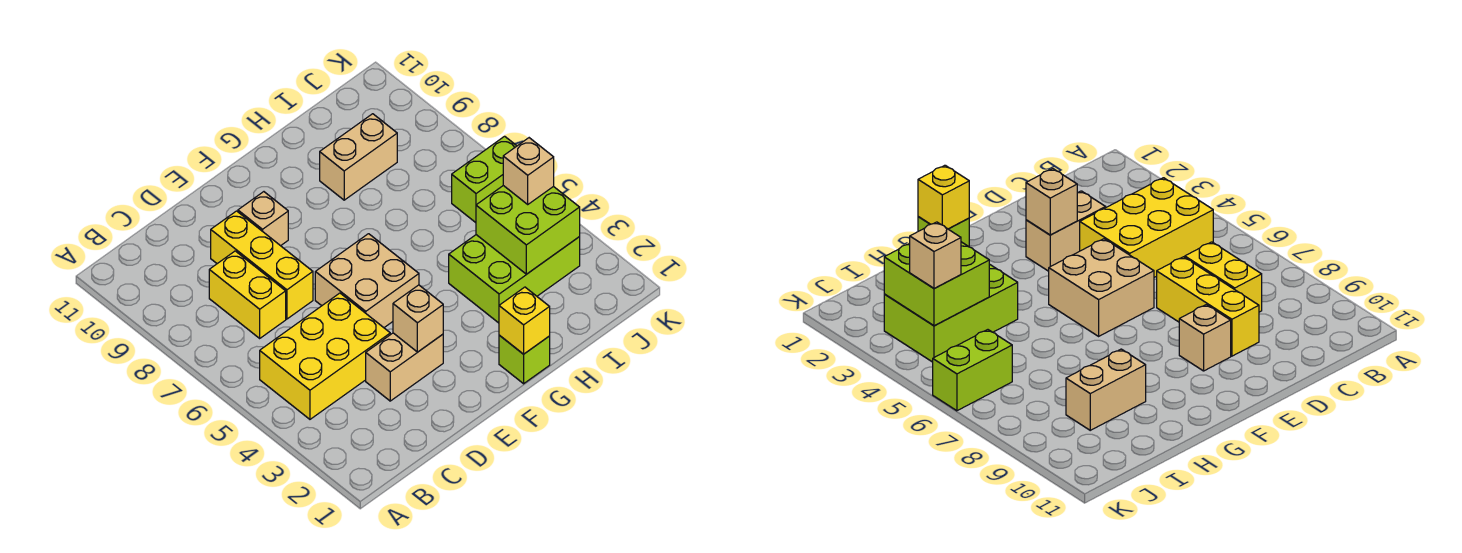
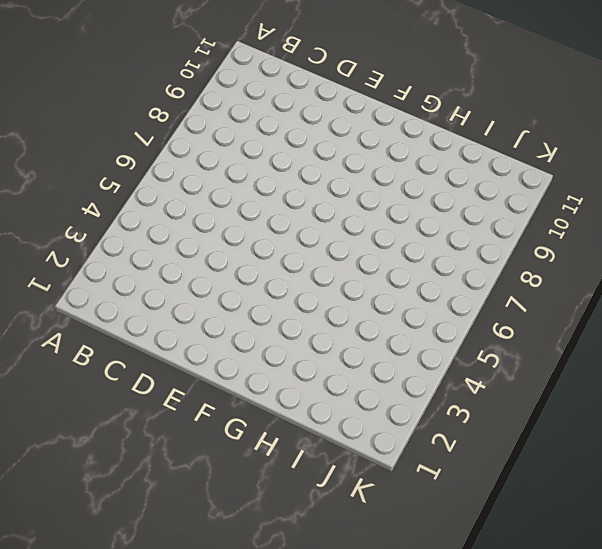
none -> yellow 2x3 brick [260,293,390,419]
none -> yellow 1x2 brick [209,251,286,338]
none -> tan 1x2 brick [366,333,443,401]

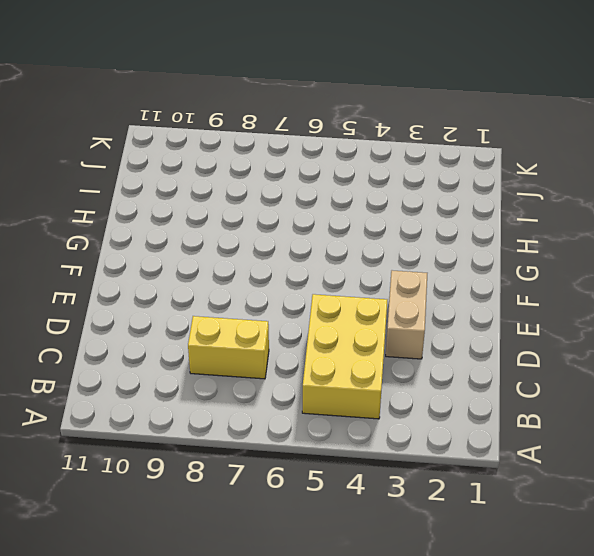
none -> yellow 1x3 brick [211,211,313,319]
none -> tan 2x2 brick [315,234,419,328]
none -> tan 1x1 brick [238,192,288,246]

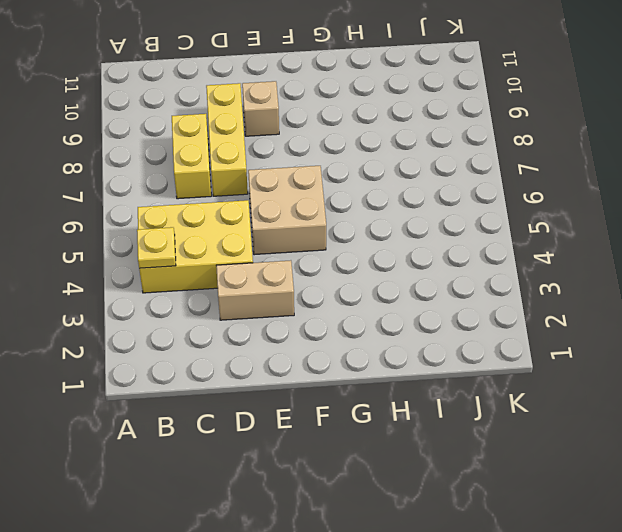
yellow 1x1 plate [137,227,176,268] -> none
none -> lime 1x1 brick [499,335,550,384]
none -> lime 2x3 brick [449,235,580,323]
none -> tan 1x2 brick [320,114,397,200]

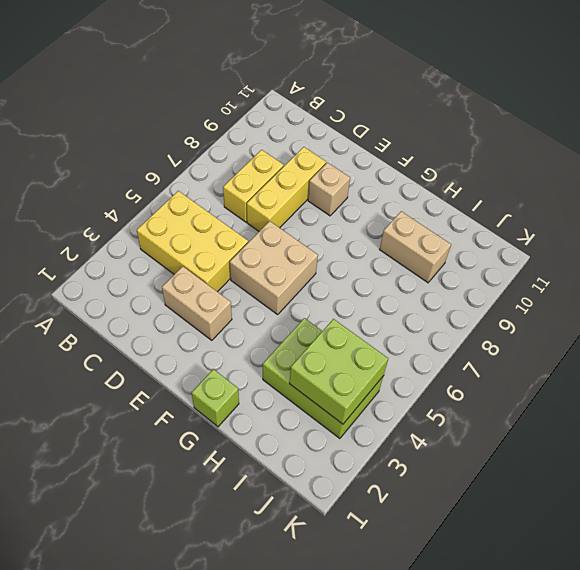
none -> lime 1x2 brick [452,136,516,223]
none -> tan 1x1 brick [393,285,443,352]
none -> yellow 1x1 brick [499,287,550,354]

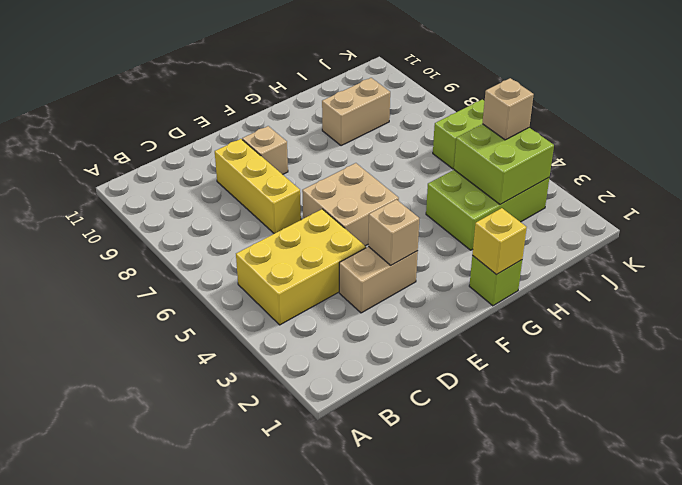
none -> yellow 1x2 brick [209,251,286,338]

